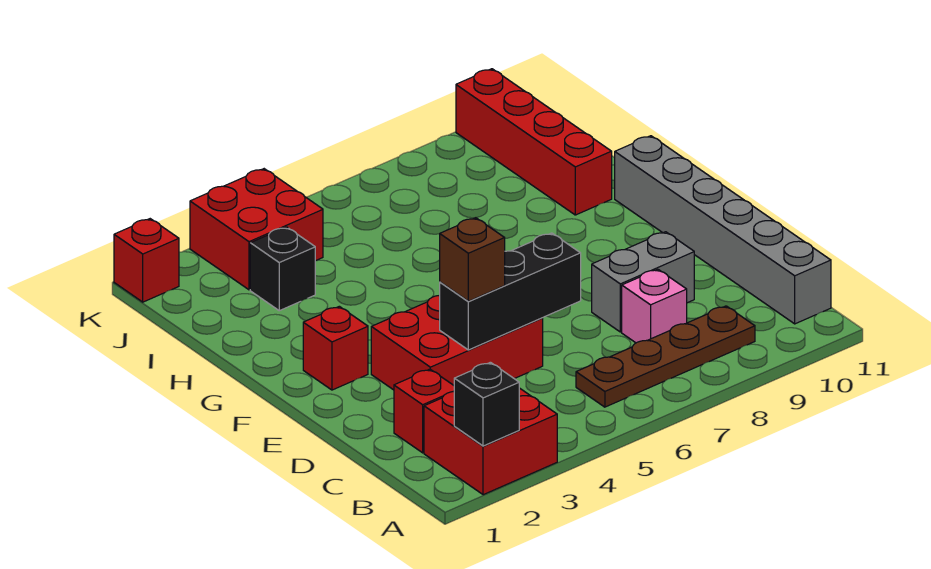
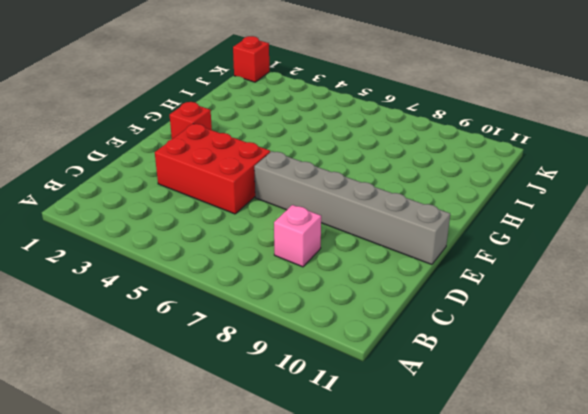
grey 1x6 brick [254,151,450,265] -> grey 1x6 brick turned to [615,136,831,324]
none -> red 2x2 brick [424,388,557,495]
none -> brown 1x4 plate [576,306,755,407]
none -> red 1x1 brick [394,369,454,453]

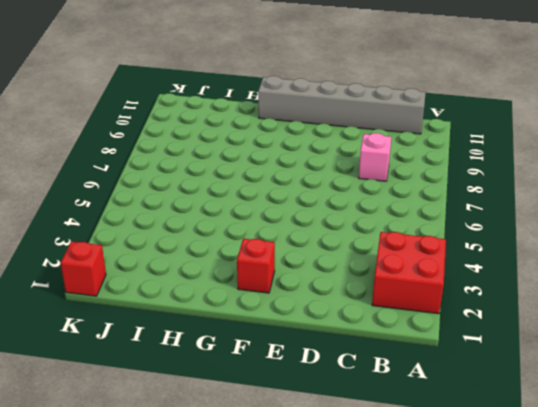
none -> brown 1x4 plate [576,306,755,407]
none -> red 1x1 brick [394,369,454,453]
none -> red 2x3 brick [371,295,543,390]

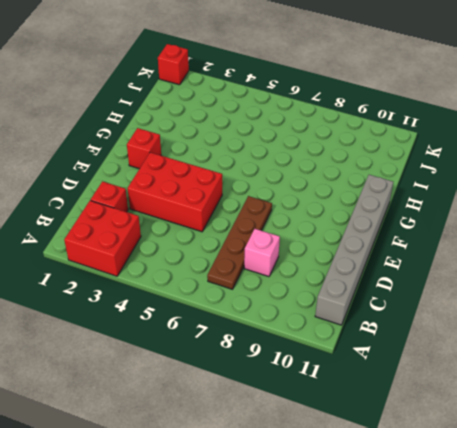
brown 1x4 plate [207,196,272,289] -> brown 1x4 plate turned to [576,306,755,407]
none -> grey 1x2 brick [592,232,694,332]
none -> red 1x4 brick [456,69,612,215]
none -> black 1x1 brick [250,227,315,311]

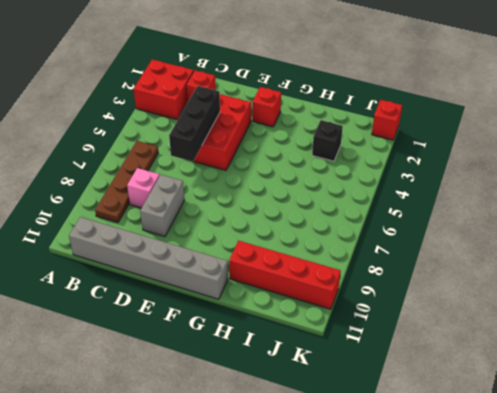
none -> red 2x2 brick [190,169,323,290]
none -> black 1x1 brick [454,362,519,446]
none -> brown 1x1 brick [440,218,505,301]

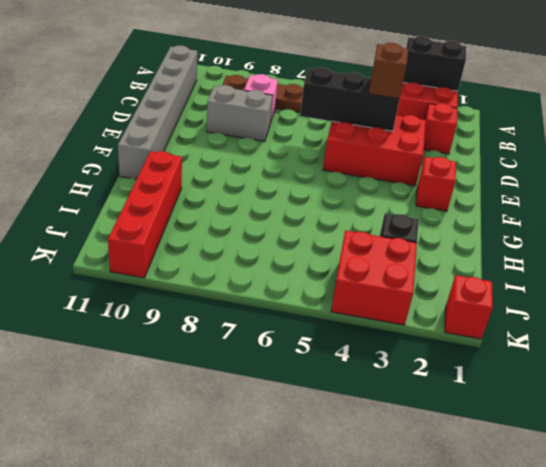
black 1x2 brick [403,36,466,91] -> black 1x1 brick [454,362,519,446]

